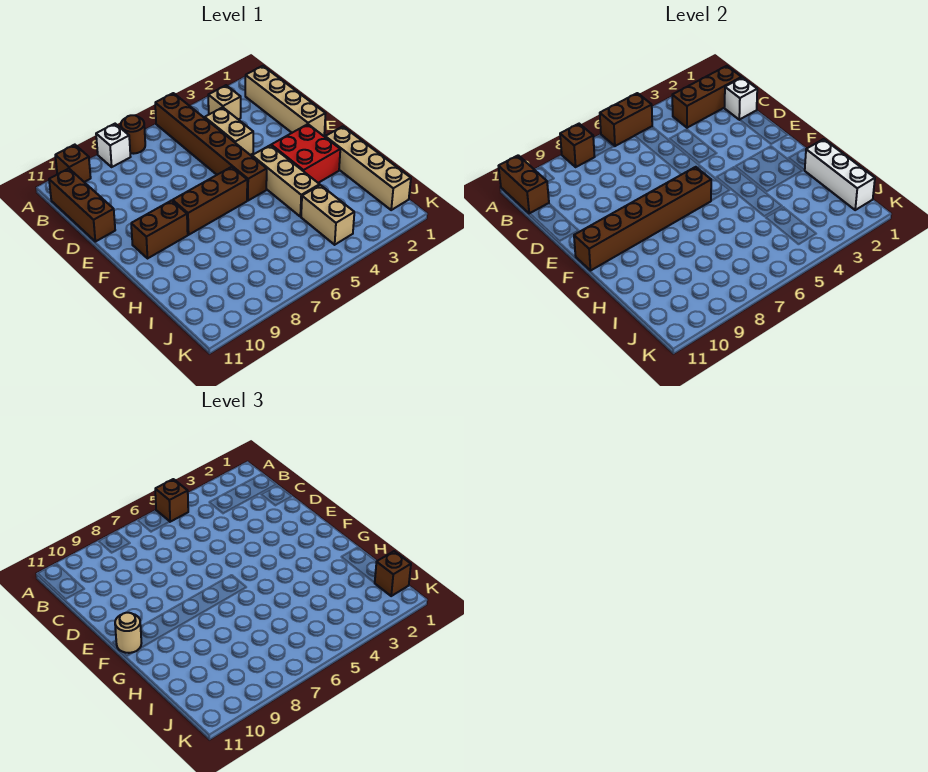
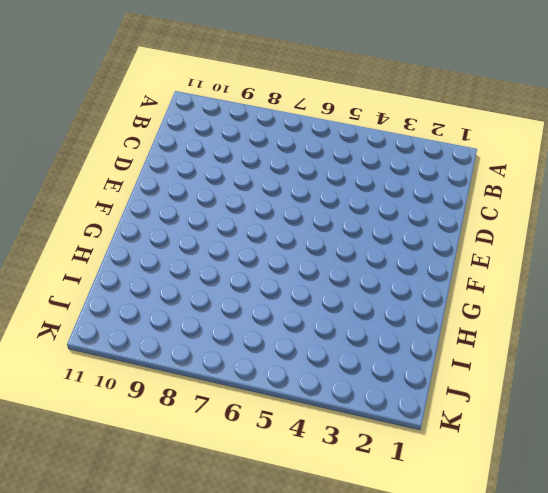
none -> brown 1x6 brick [155,93,267,201]
none -> brown 1x1 round brick [121,115,145,154]
none -> white 1x1 brick [96,124,130,167]

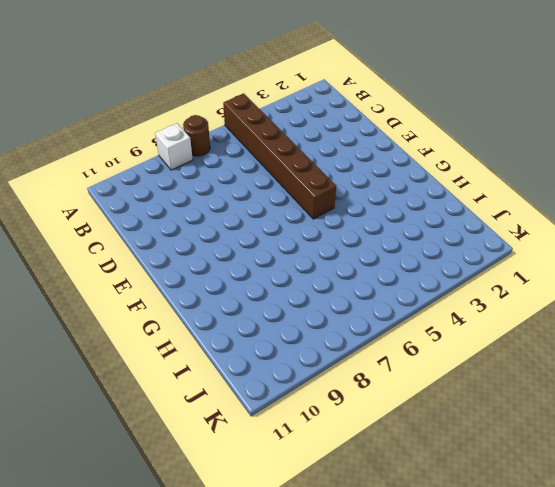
none -> brown 1x1 brick [55,145,91,182]
none -> tan 1x4 brick [245,66,326,135]
none -> tan 1x1 brick [208,85,241,120]

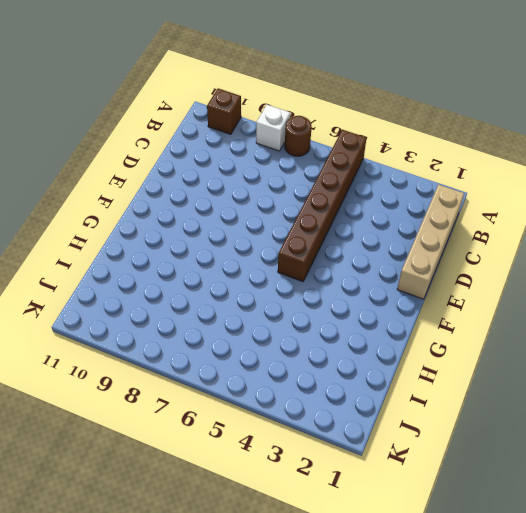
none -> tan 1x1 brick [208,85,241,120]
none -> brown 1x3 brick [49,169,115,242]
none -> tan 1x2 brick [205,107,253,155]

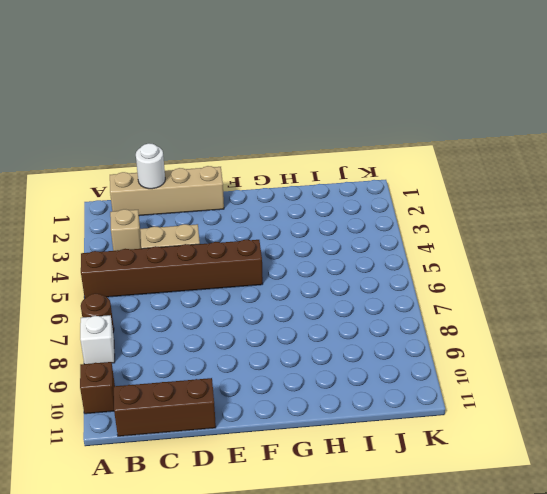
white 1x1 round brick [136,143,165,189] -> white 1x1 brick [724,78,757,120]
none -> red 2x2 brick [271,124,340,183]
none -> tan 1x3 brick [252,145,320,217]
none -> brown 1x3 brick [173,167,247,235]

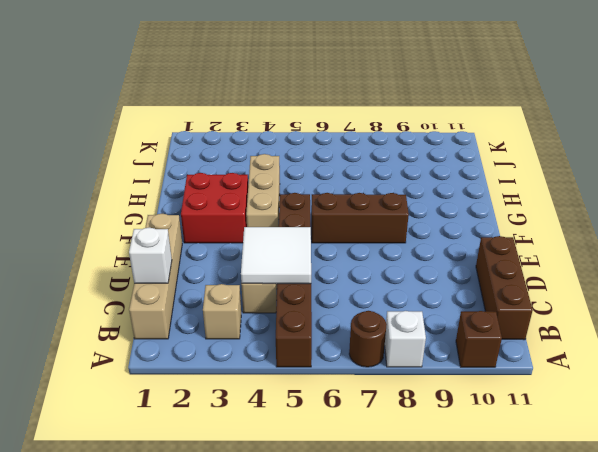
white 2x2 tile [241,227,311,284] -> none
none -> brown 1x2 brick [131,200,188,258]
none -> tan 1x4 brick [325,126,411,210]
none -> tan 1x2 brick [301,185,354,245]

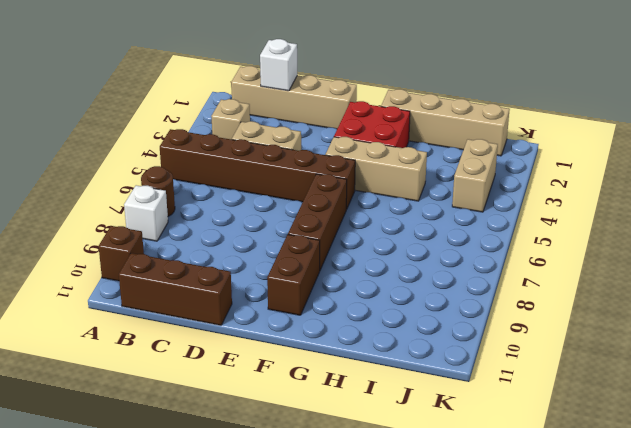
tan 1x2 brick [452,139,498,212] -> tan 1x2 brick turned to [301,185,354,245]
none -> brown 1x2 brick [600,93,652,146]
none -> brown 1x1 brick [560,124,594,167]
none -> brown 1x2 brick [499,155,549,214]

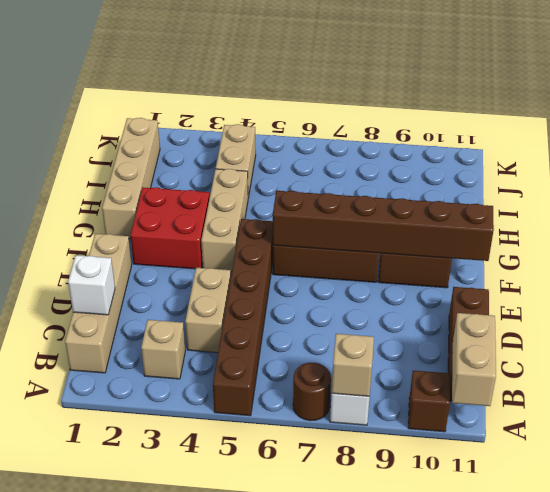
tan 1x1 brick [332,334,374,396] -> brown 1x1 brick [560,124,594,167]
tan 1x2 brick [452,313,496,406] -> brown 1x2 brick [499,155,549,214]
none -> brown 1x2 brick [600,93,652,146]
none -> brown 1x3 brick [672,66,742,128]
none -> white 1x3 brick [805,139,875,210]

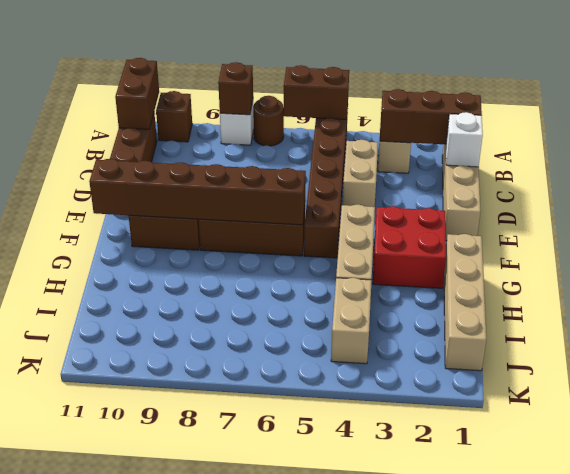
none -> white 1x3 brick [805,139,875,210]
none -> brown 1x1 brick [155,479,188,522]
none -> tan 1x1 round brick [115,613,141,653]

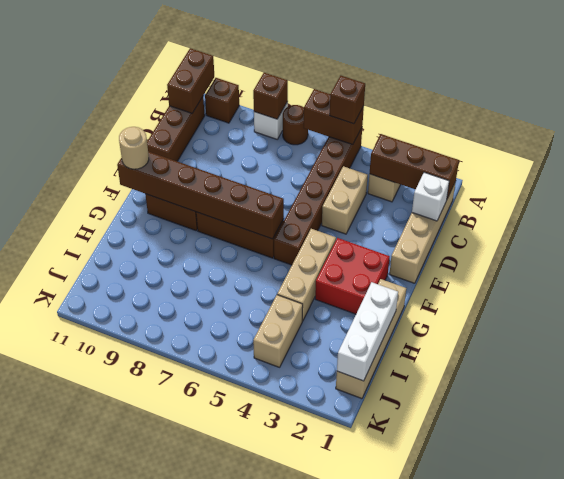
none -> brown 1x1 brick [375,551,411,596]

